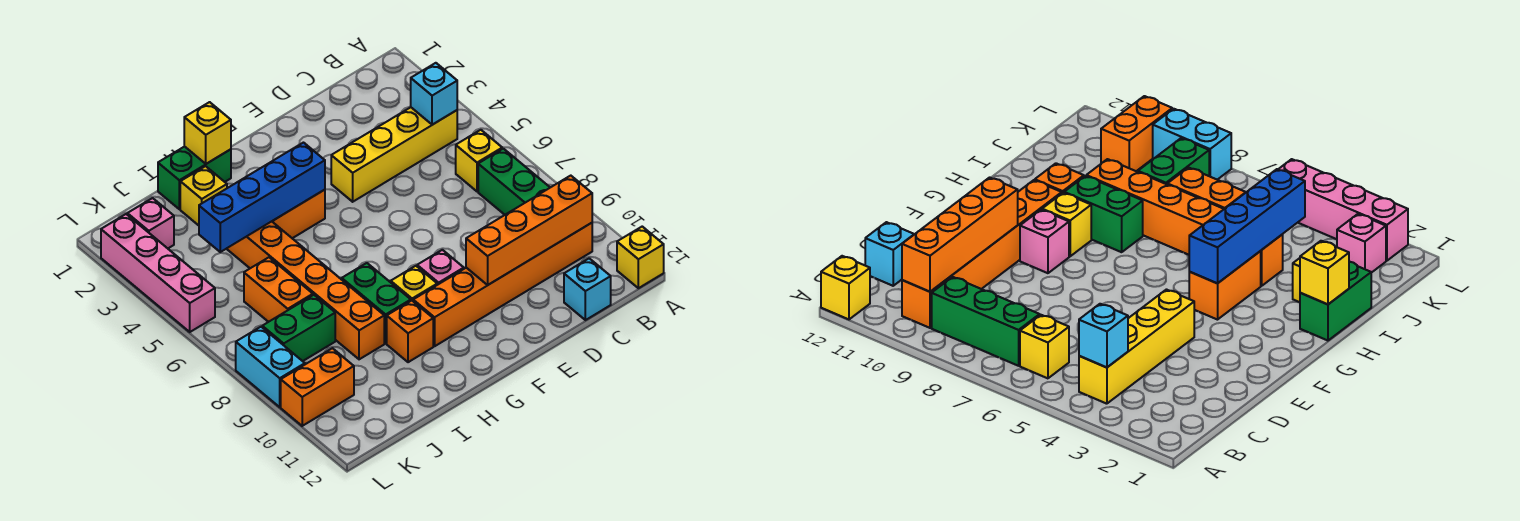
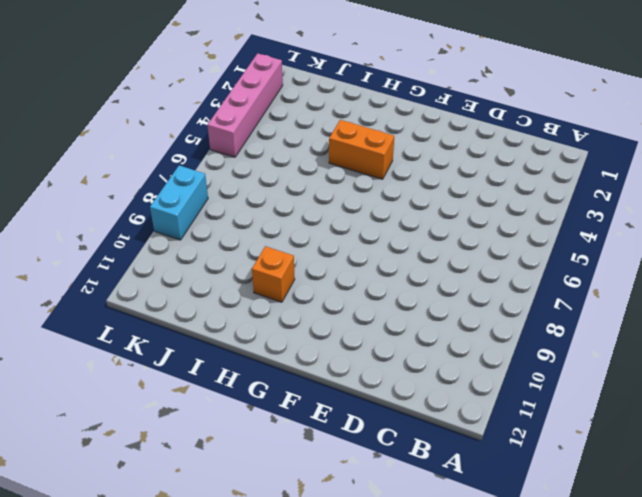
none -> yellow 1x1 brick [617,227,664,288]
none -> yellow 1x4 brick [331,107,457,202]
none -> yellow 1x1 brick [456,130,502,192]

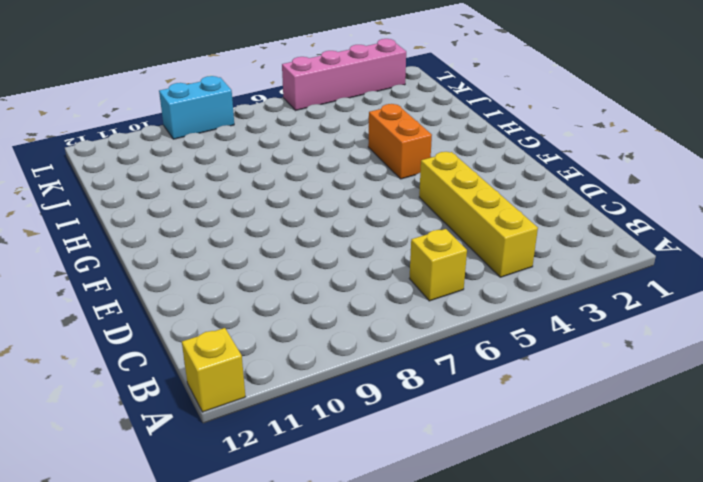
none -> green 1x3 brick [478,149,550,215]
none -> orange 1x6 brick [413,223,592,346]
none -> cyan 1x1 brick [564,258,611,320]

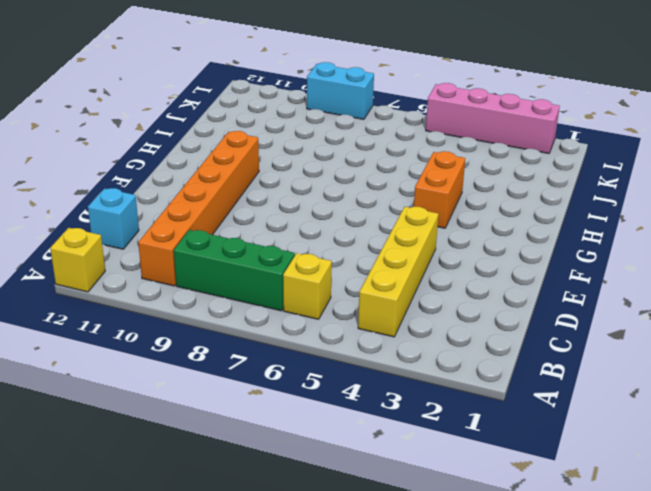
none -> pink 1x1 brick [417,250,464,285]
none -> yellow 1x1 brick [391,266,437,301]
none -> green 1x2 brick [158,146,231,209]

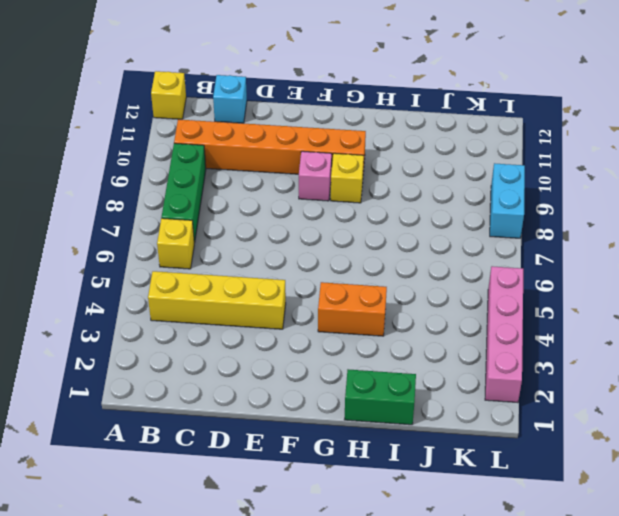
none -> green 1x2 brick [342,263,411,343]
none -> orange 1x1 brick [387,301,433,362]
none -> yellow 1x1 brick [180,166,227,225]

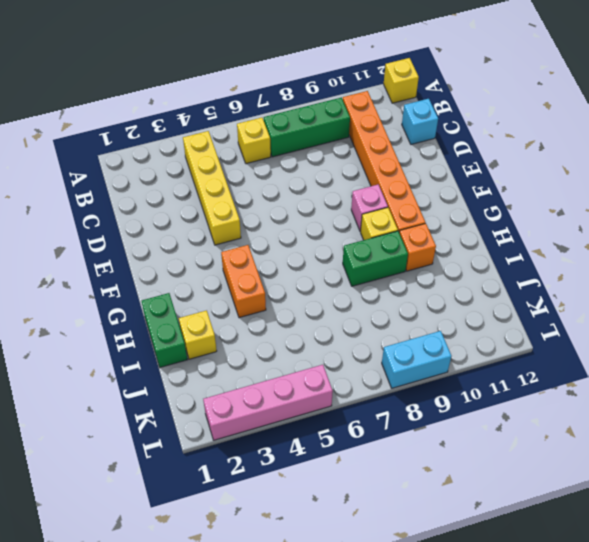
none -> orange 1x6 brick [227,221,384,359]
none -> orange 1x2 brick [244,257,313,322]
none -> green 1x2 brick [262,295,335,361]

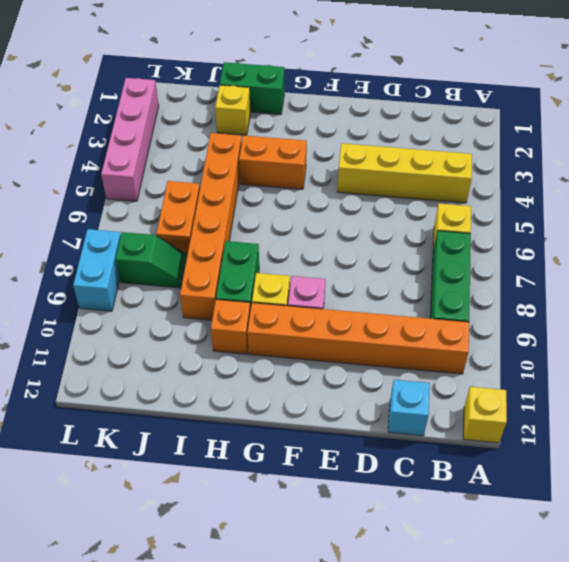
green 1x2 slope [115,232,187,288] -> green 1x2 brick [262,295,335,361]
none -> pink 1x1 brick [127,198,174,248]
none -> orange 1x2 brick [281,348,354,426]
none -> cyan 1x1 brick [411,63,457,125]

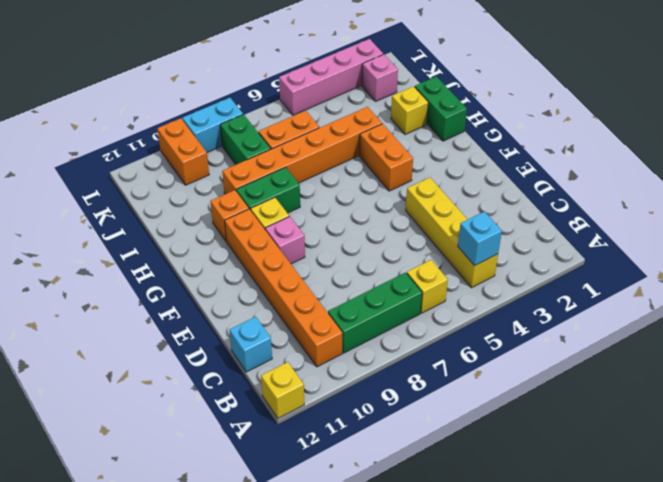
none -> orange 1x4 brick [466,176,592,285]
none -> blue 1x4 brick [199,143,325,252]
none -> yellow 1x1 brick [184,102,231,164]

